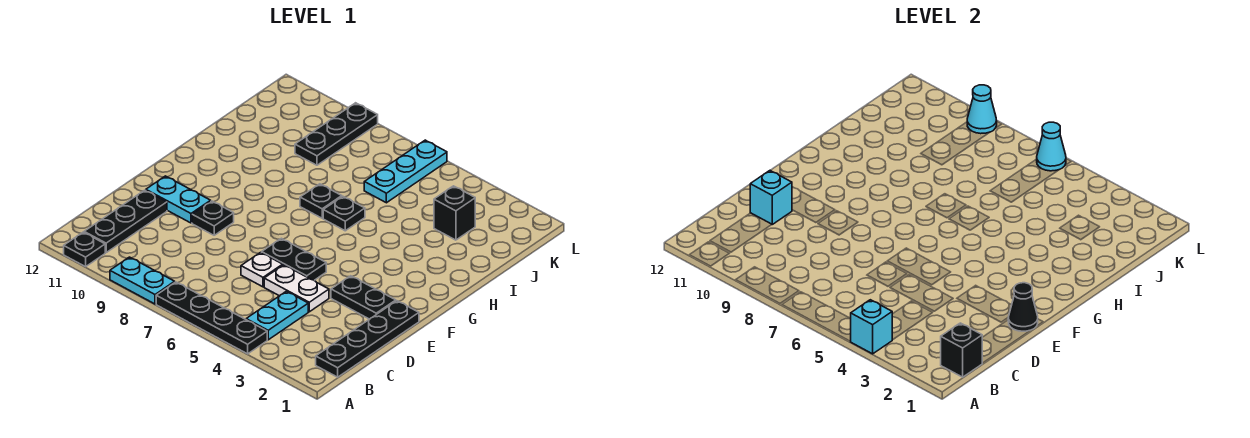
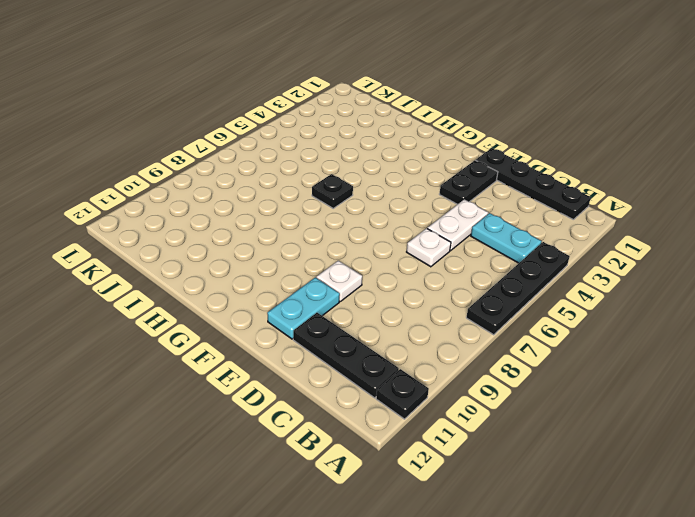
white 1x1 plate [316,261,362,301] -> black 1x1 plate [192,201,234,235]
none -> cyan 1x2 plate [110,257,175,304]
none -> black 1x2 plate [262,238,326,280]
none -> black 1x1 plate [300,184,342,218]

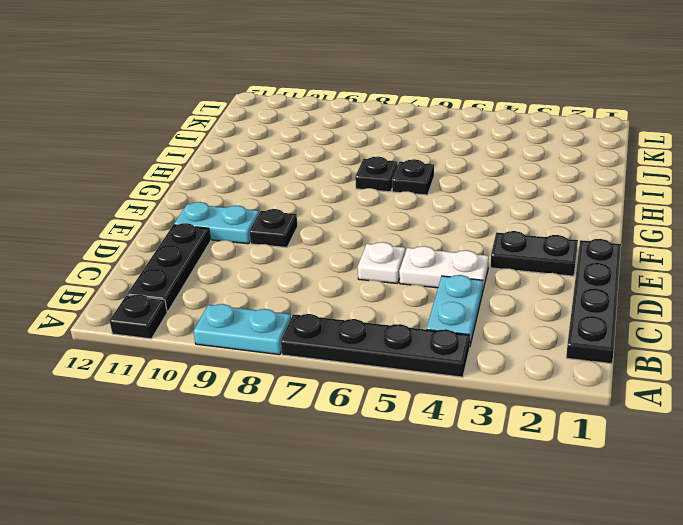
none -> black 1x2 plate [262,238,326,280]
none -> black 1x1 brick [434,186,475,240]
none -> cyan 1x3 plate [364,140,447,203]

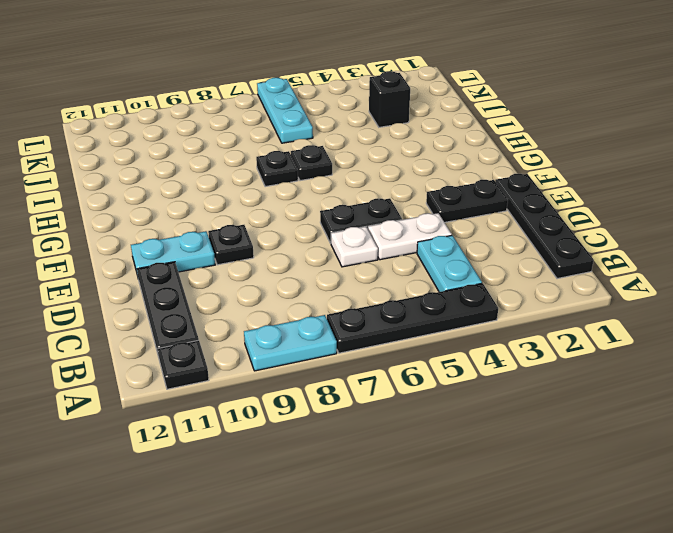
none -> black 1x3 plate [295,103,378,165]
none -> cyan 1x1 brick [850,300,892,354]
none -> black 1x1 brick [941,323,982,377]

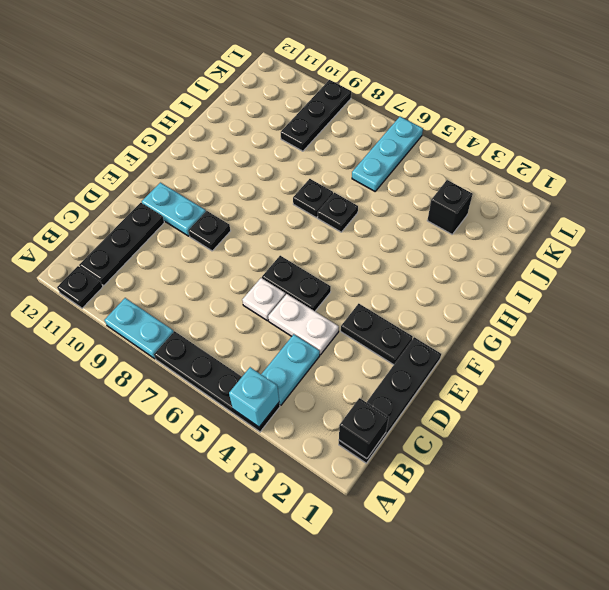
none -> cyan 1x1 brick [750,170,792,224]
none -> black 1x1 cone [1008,283,1038,331]
none -> cyan 1x1 cone [1037,122,1066,171]

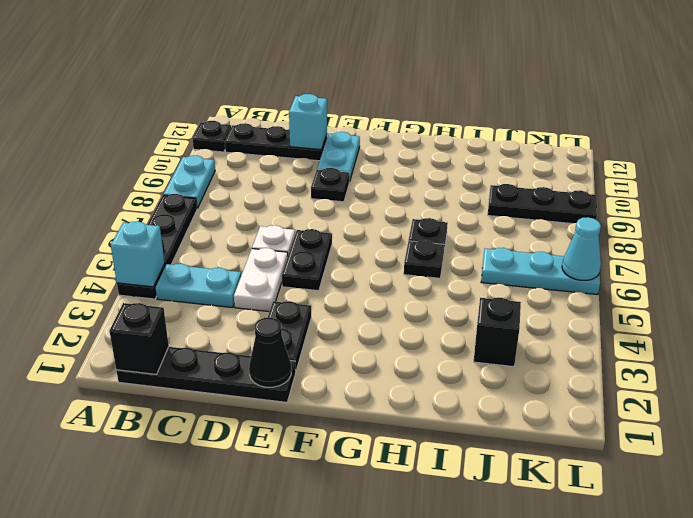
none -> cyan 1x1 cone [967,85,997,134]

